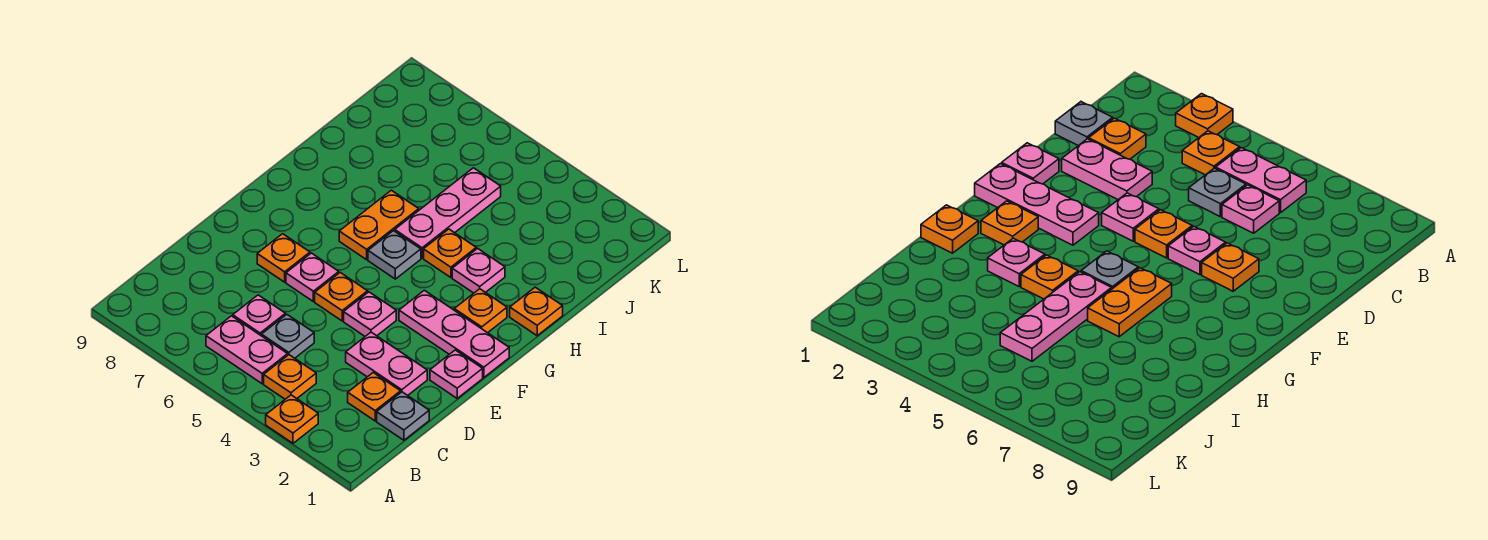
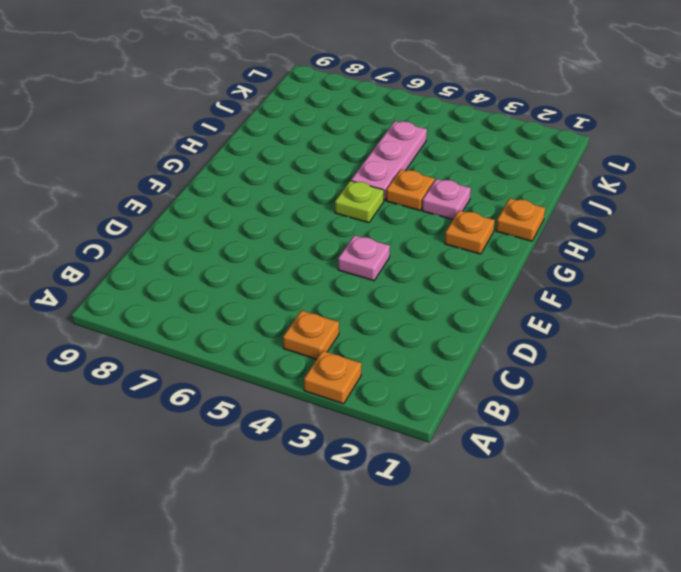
lime 1x1 plate [335,181,384,223] -> grey 1x1 plate [368,231,421,279]
none -> pink 1x2 plate [206,316,288,384]
none -> grey 1x1 plate [377,392,429,440]
none -> orange 1x1 plate [348,373,401,421]

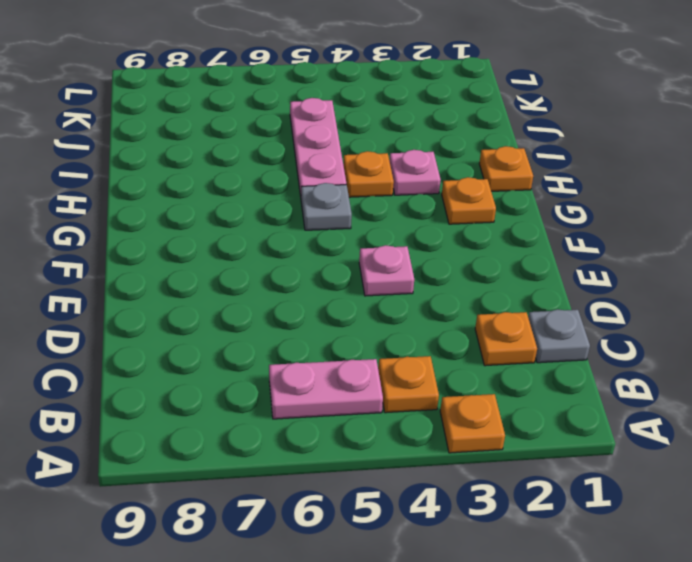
none -> grey 1x1 plate [261,314,314,358]
none -> pink 1x1 plate [233,295,285,335]
none -> pink 1x2 plate [346,332,427,395]

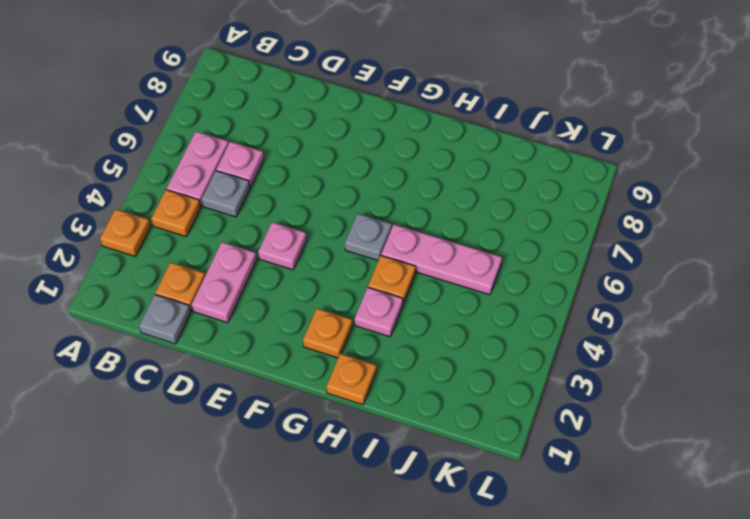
none -> pink 1x1 plate [430,350,483,398]
none -> orange 1x1 plate [315,273,368,321]
none -> pink 1x1 plate [286,253,339,301]

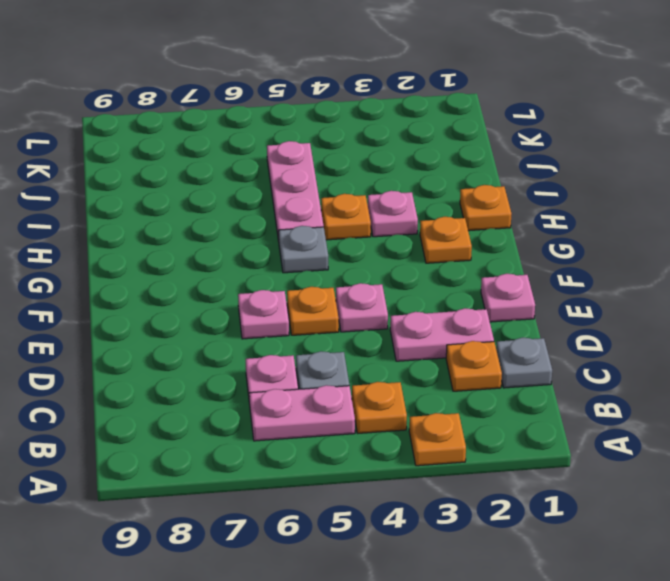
none -> orange 1x1 plate [257,234,310,282]
none -> pink 1x3 plate [399,290,509,378]
none -> orange 1x2 plate [339,190,419,260]

